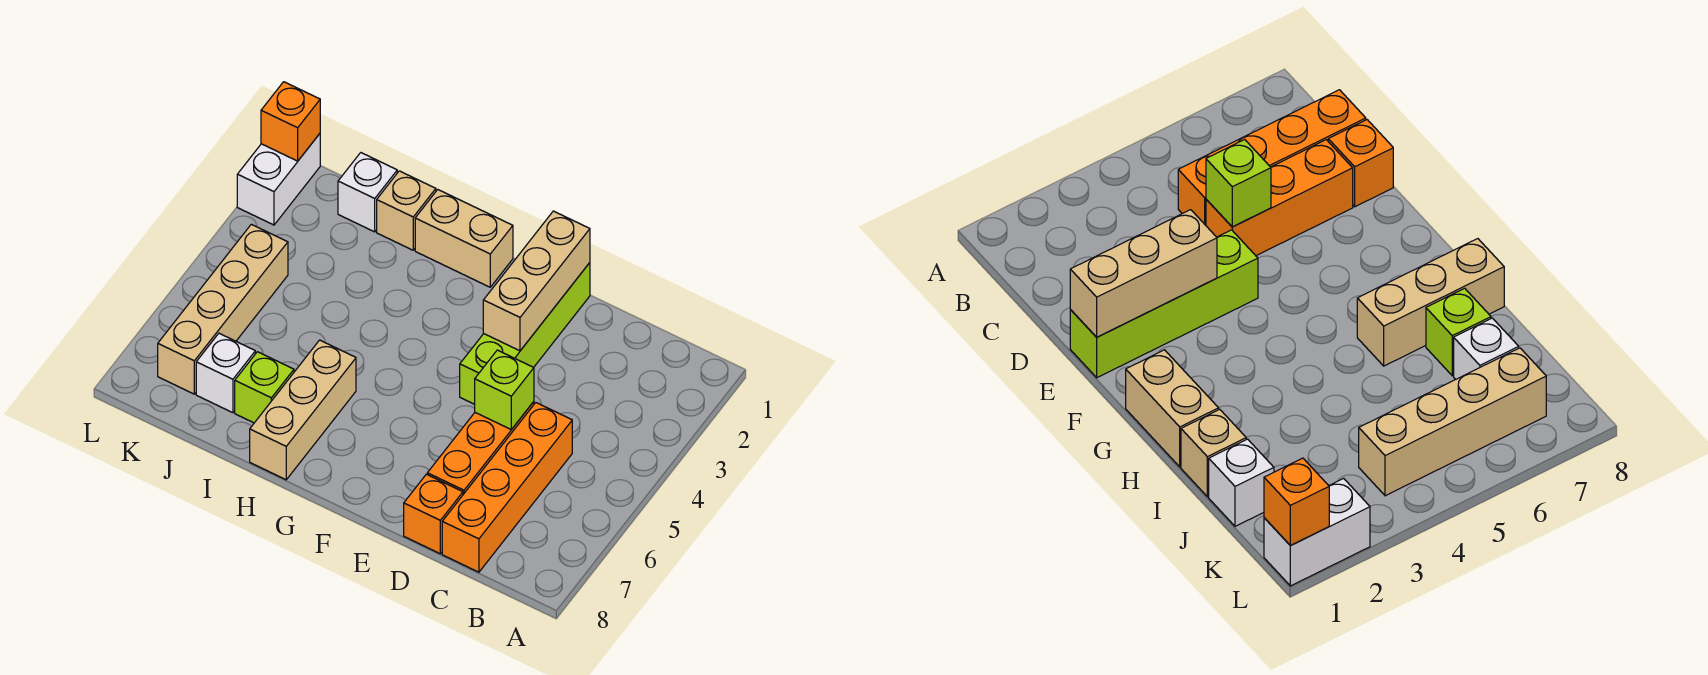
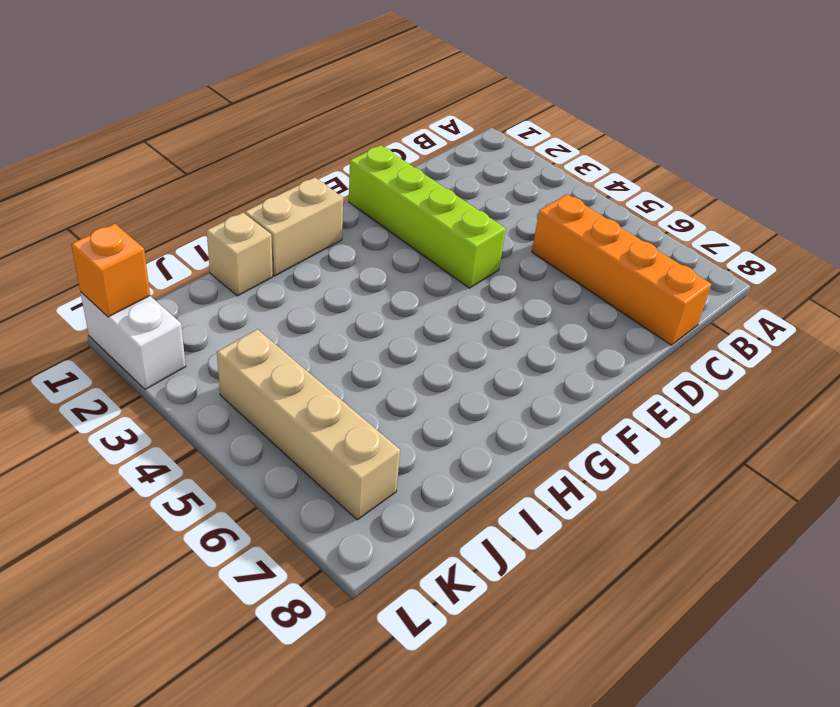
none -> orange 1x3 brick [427,402,534,494]
none -> orange 1x1 brick [404,474,463,554]
none -> tan 1x3 brick [250,340,356,480]

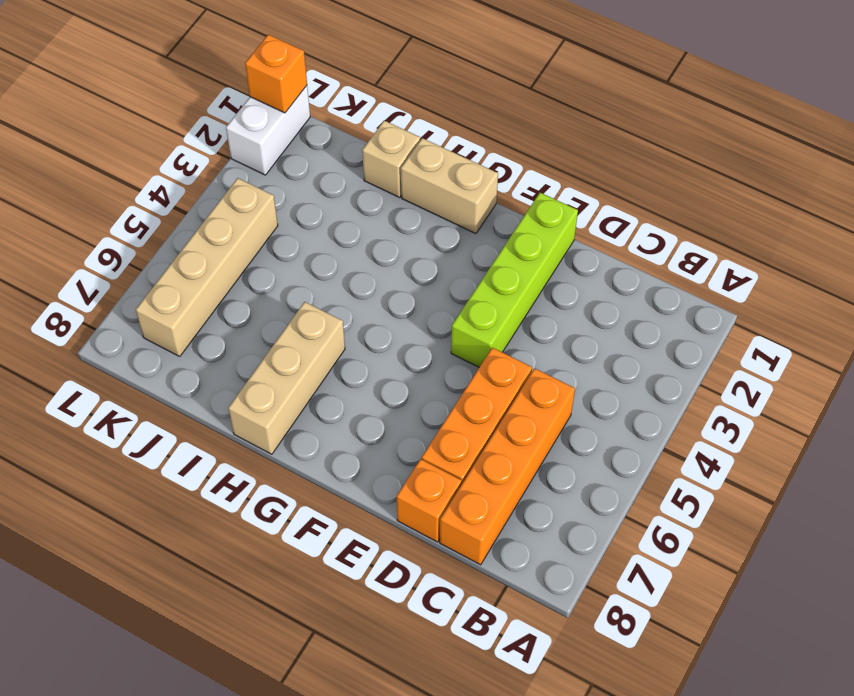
none -> lime 1x1 brick [235,352,294,423]
none -> white 1x1 brick [338,153,397,232]
none -> white 1x1 brick [196,333,255,413]

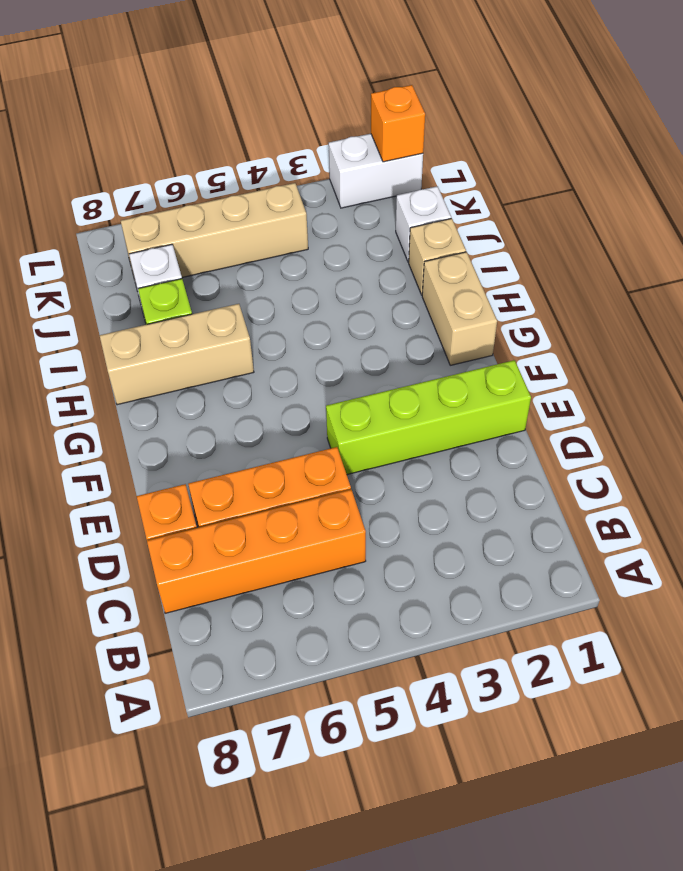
none -> lime 1x1 brick [475,350,534,430]
none -> tan 1x3 brick [483,211,590,351]

